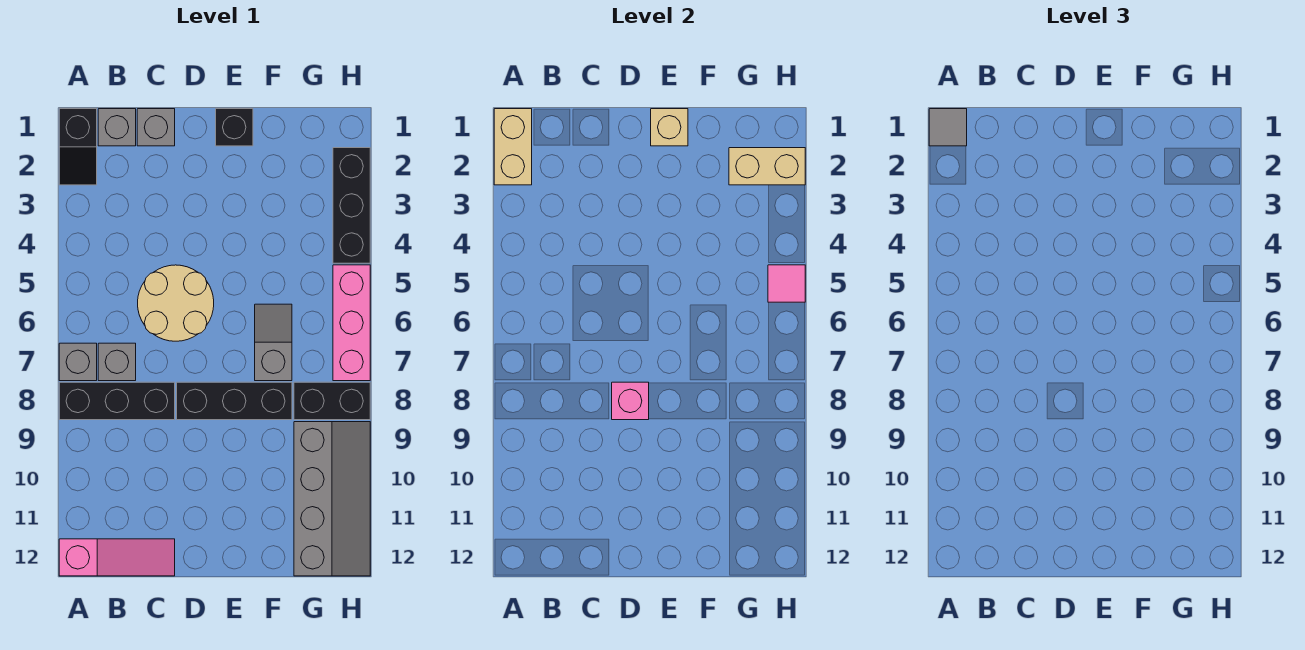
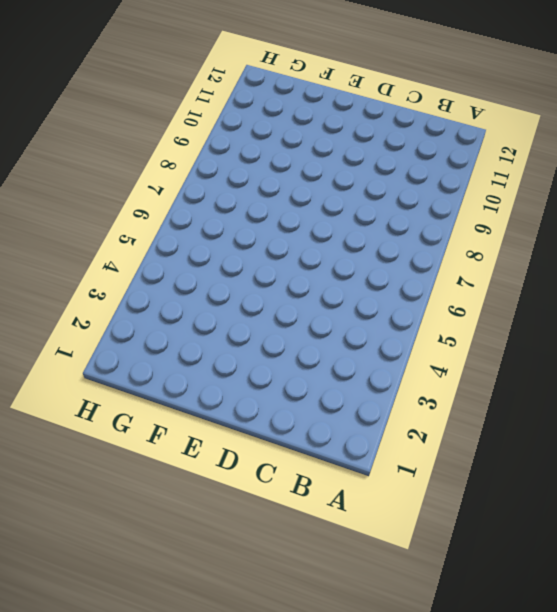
none -> black 1x2 slope [59,109,97,185]
none -> grey 1x1 brick [59,343,97,381]
none -> black 1x3 brick [59,382,175,420]

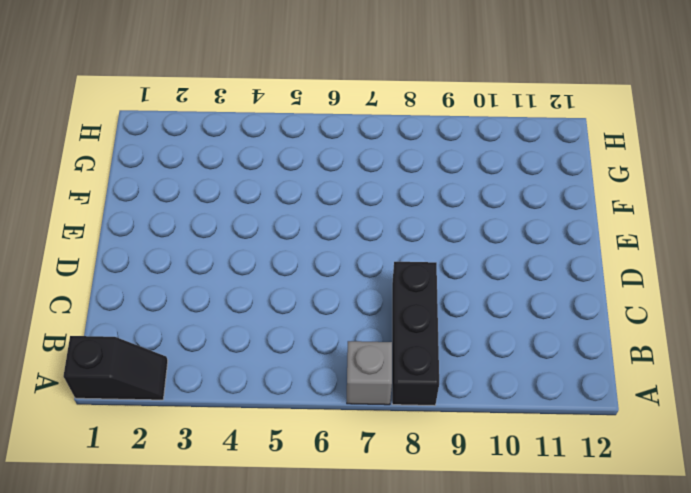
none -> pink 1x3 slope [59,539,175,576]
none -> grey 1x1 brick [98,109,136,146]
none -> grey 1x1 brick [98,343,136,381]

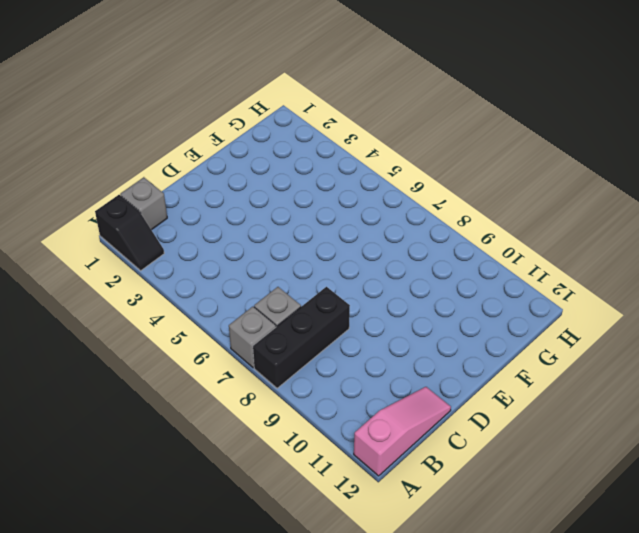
none -> grey 1x1 brick [137,109,175,146]
none -> tan 2x2 round brick [138,265,214,341]
none -> black 1x3 brick [177,382,292,420]

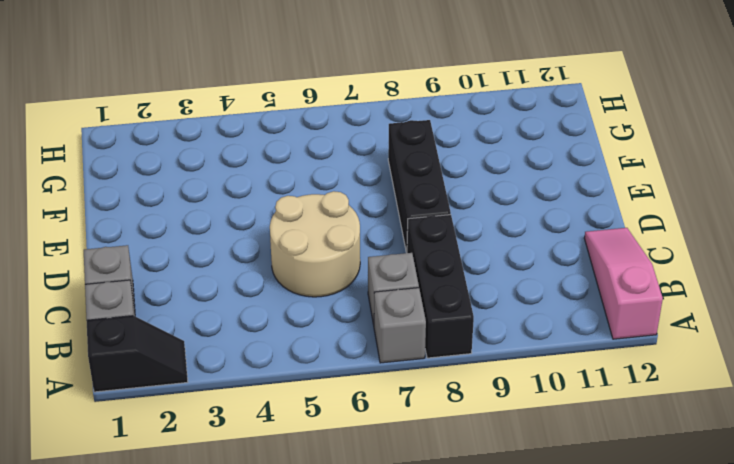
none -> black 1x1 brick [216,109,253,146]
none -> grey 1x2 slope [255,304,292,381]
none -> black 1x2 brick [294,382,370,420]

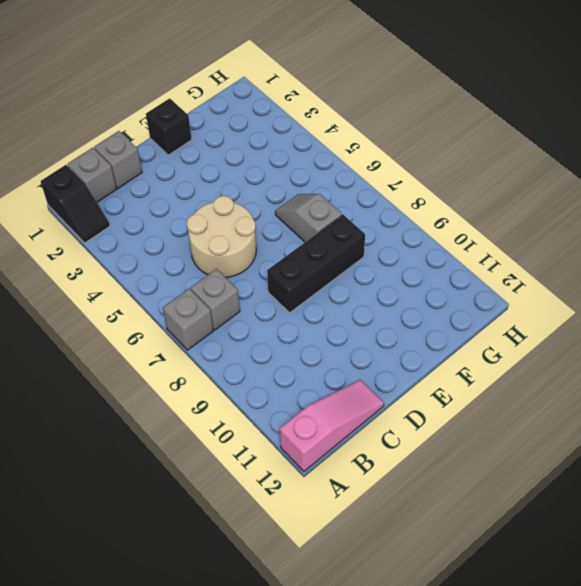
none -> black 1x3 brick [59,382,175,420]
none -> black 1x2 brick [294,382,370,420]
none -> grey 2x4 slope [294,422,370,576]

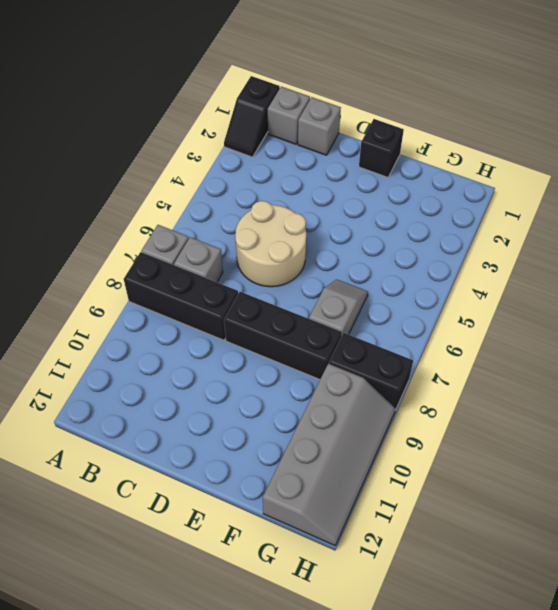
none -> pink 1x3 slope [59,539,175,576]
none -> black 1x3 brick [333,148,370,263]
none -> pink 1x3 brick [333,265,370,381]

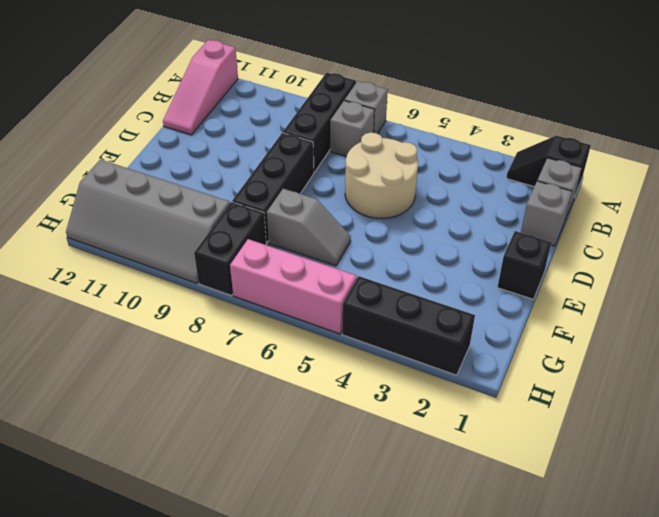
none -> tan 1x2 brick [494,109,532,185]
none -> pink 1x1 brick [612,382,649,420]
none -> tan 1x1 brick [651,109,688,146]

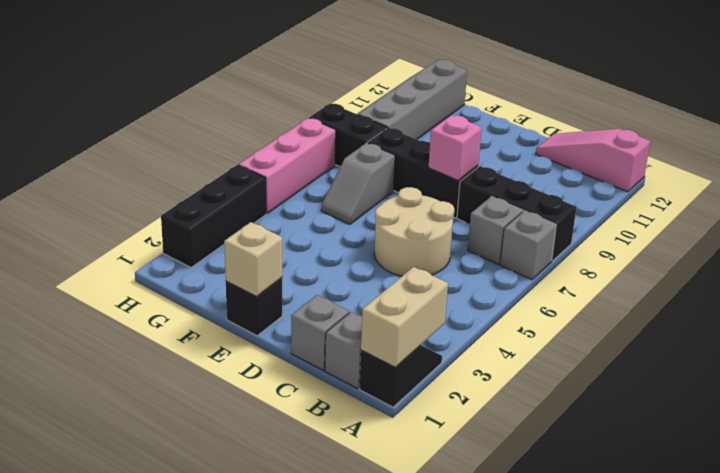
none -> tan 1x2 brick [729,148,805,185]
none -> pink 1x1 tile [768,265,805,302]
none -> grey 1x1 tile [929,109,967,146]

